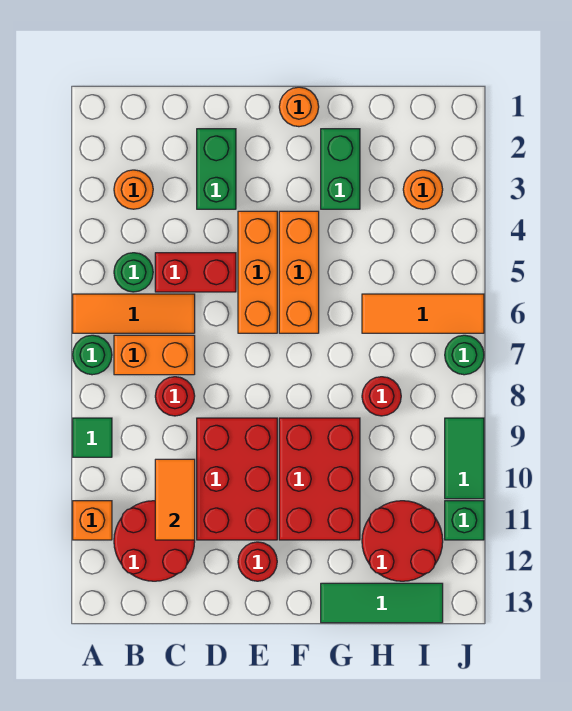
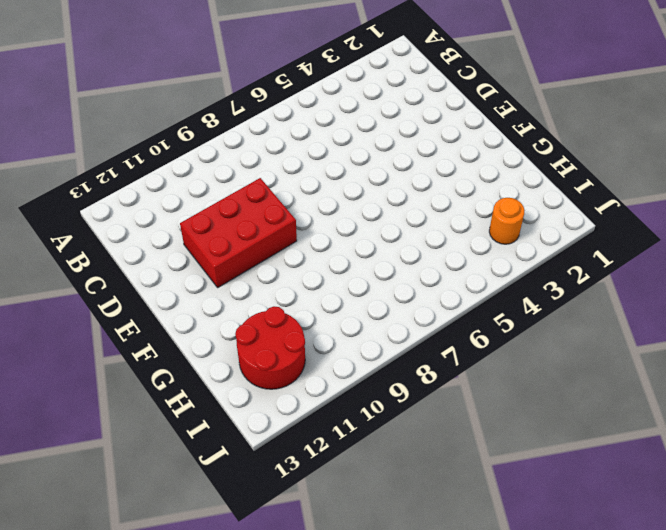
none -> orange 1x3 tile [73,294,195,333]
none -> green 1x1 round brick [73,335,112,375]
none -> green 1x1 tile [73,418,112,457]

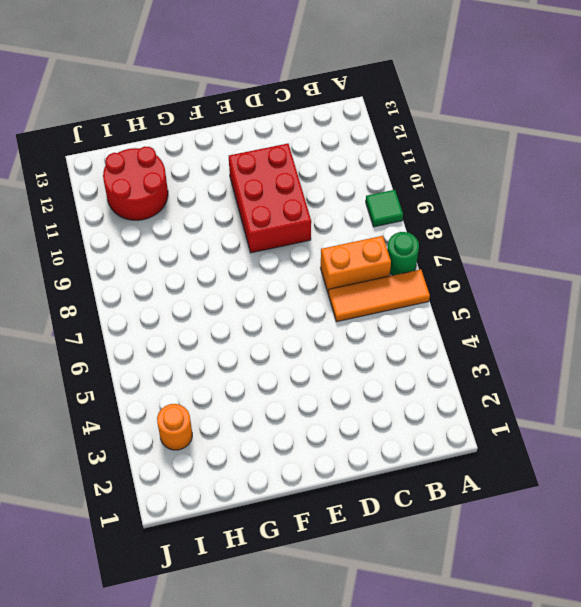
none -> orange 1x1 brick [73,501,112,540]
none -> orange 1x1 round brick [114,170,153,209]
none -> green 1x1 round brick [114,253,153,292]

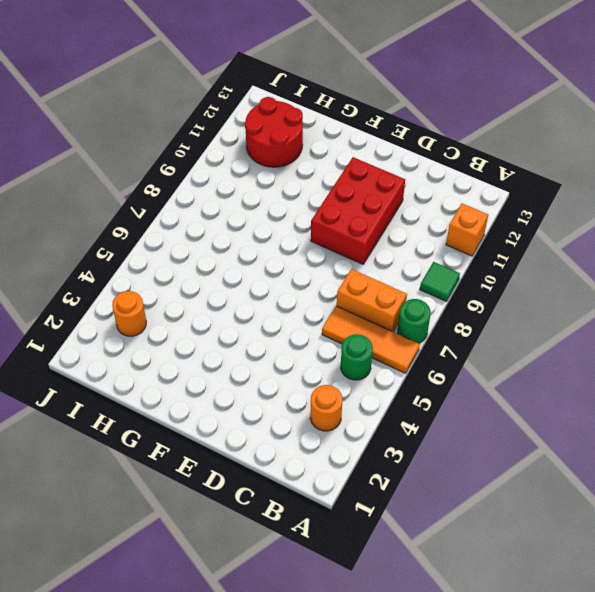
none -> red 2x2 round brick [114,501,195,581]
none -> red 1x2 brick [155,253,236,292]
none -> red 1x1 round brick [155,377,195,416]

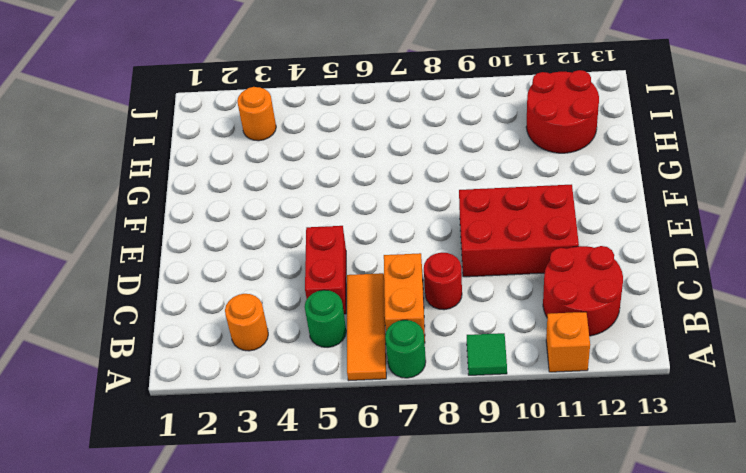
none -> green 1x2 brick [197,129,236,209]
none -> orange 1x3 brick [238,211,277,333]
none -> red 1x1 round brick [238,542,277,581]

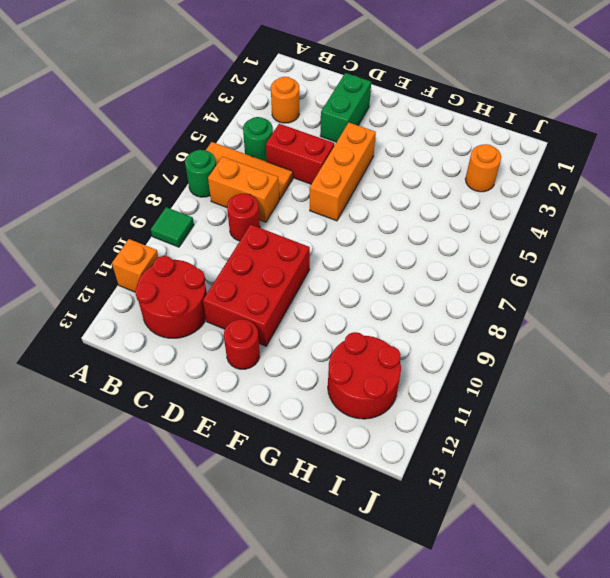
none -> orange 1x1 round brick [279,87,319,127]
none -> orange 1x3 brick [279,211,319,333]
none -> red 2x3 brick [279,418,360,540]

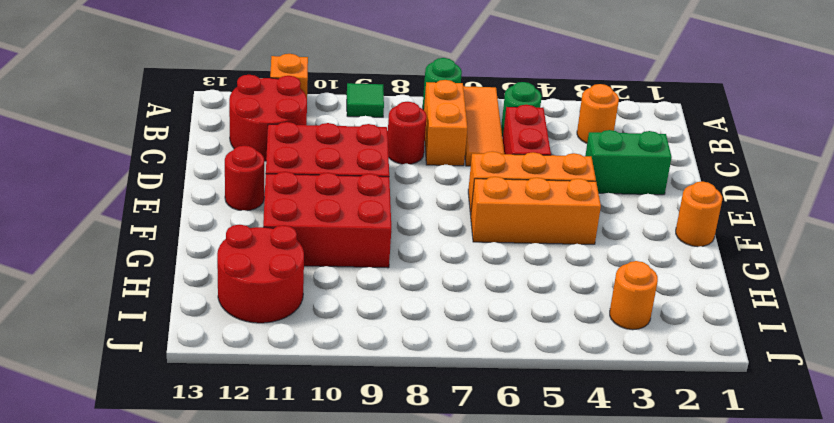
none -> green 1x2 brick [321,129,360,209]
none -> green 1x3 tile [321,583,443,623]
none -> orange 1x3 tile [362,294,484,333]

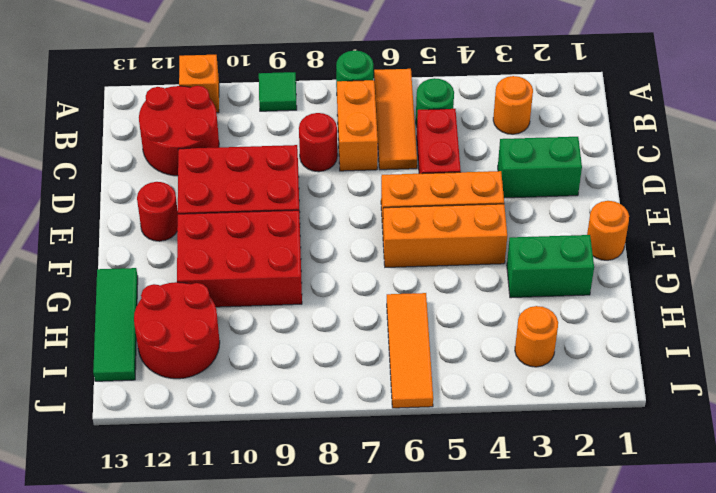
none -> red 1x1 round brick [362,377,401,416]
none -> green 1x1 round brick [445,335,484,375]
none -> green 1x2 tile [445,418,484,499]

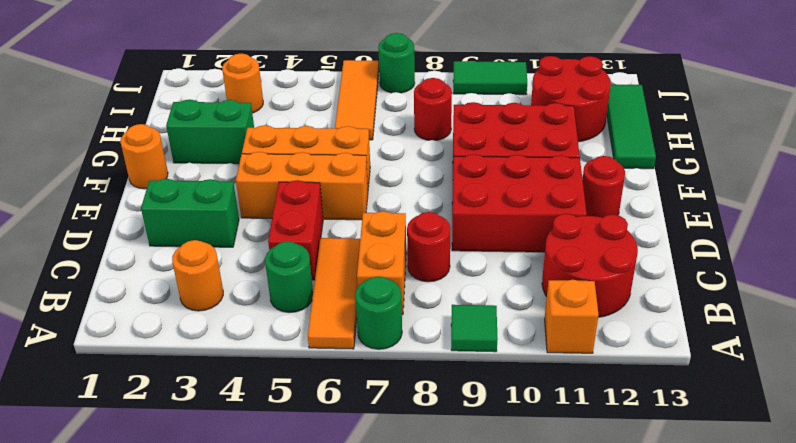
none -> green 1x1 brick [445,501,484,540]
none -> orange 1x2 tile [155,459,195,540]

